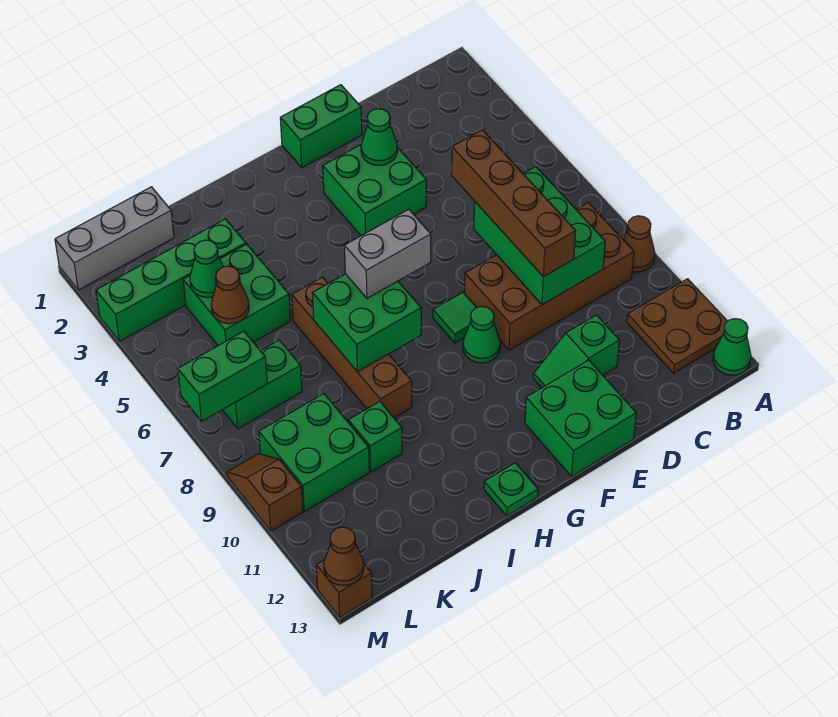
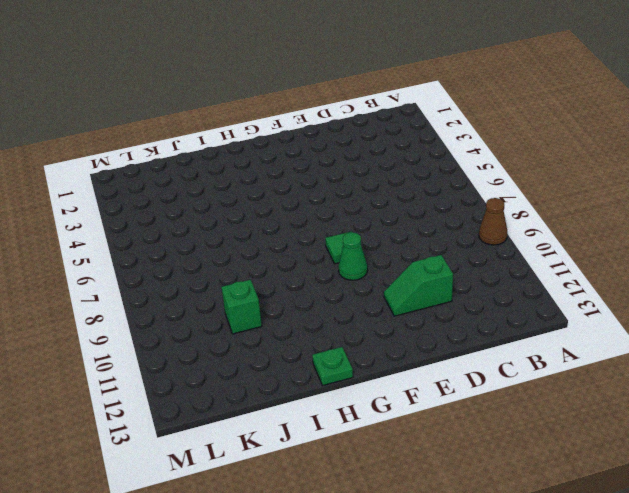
none -> brown 2x2 plate [627,279,728,373]
none -> green 1x1 cone [713,319,751,375]
none -> brown 2x4 brick [465,203,634,350]

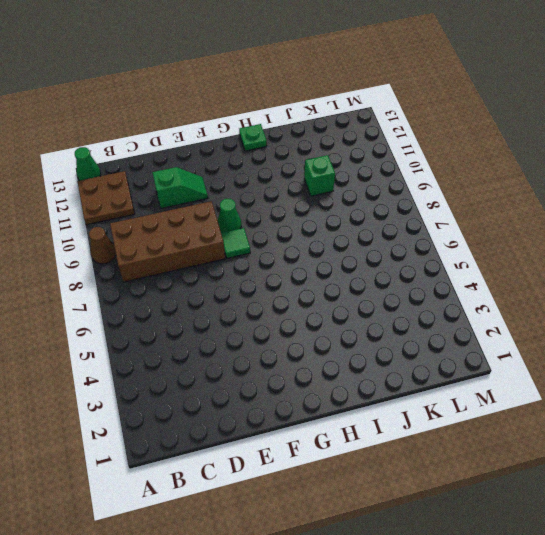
none -> green 1x2 brick [280,85,362,168]
none -> green 2x2 brick [323,145,426,236]
none -> green 2x2 brick [525,360,636,477]

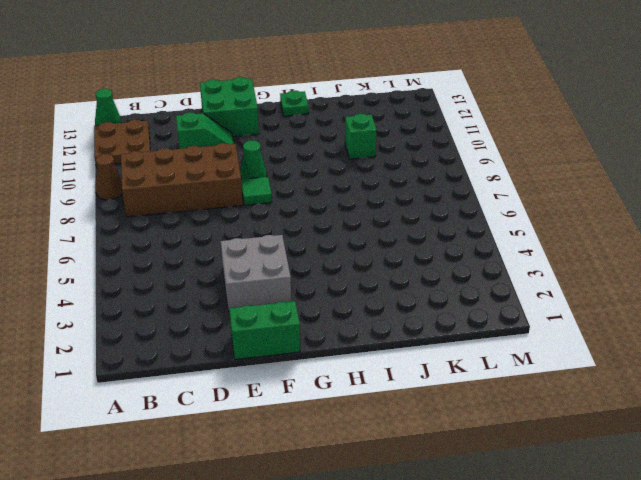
grey 2x2 brick [221,235,291,312] -> green 2x2 brick [323,145,426,236]
none -> brown 1x4 brick [292,277,412,418]
none -> green 1x4 brick [96,219,246,341]
none -> green 2x2 brick [183,244,291,345]

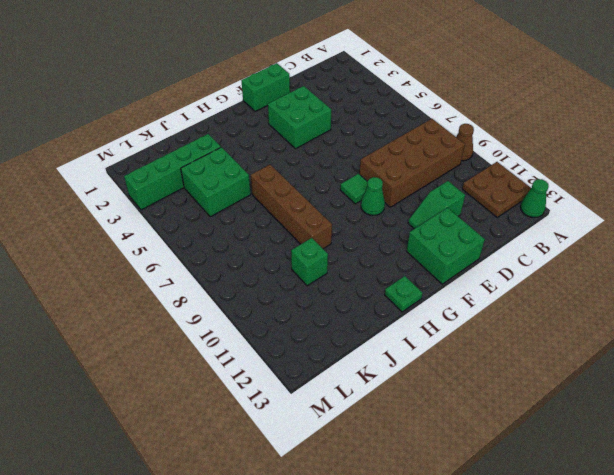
none -> grey 1x3 brick [55,187,174,290]
none -> green 1x2 brick [223,340,302,429]
none -> green 2x2 brick [259,394,369,511]

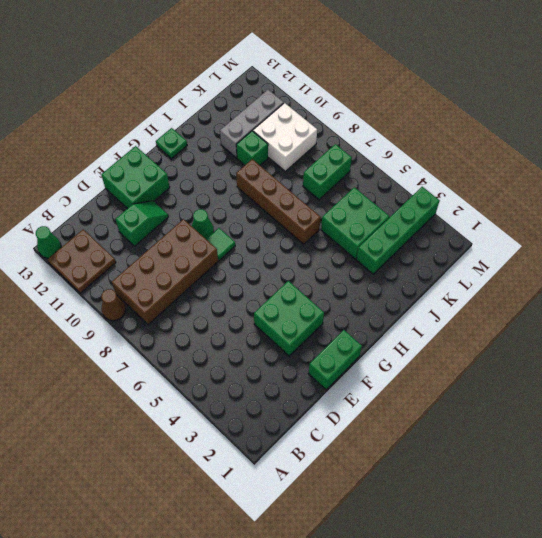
grey 1x3 brick [220,90,284,158] -> grey 1x3 brick moved to [55,187,174,290]
white 2x2 brick [253,103,317,171] -> green 2x2 brick [259,394,369,511]
none -> brown 1x2 slope [227,454,303,531]
none -> brown 1x1 brick [316,560,372,617]
none -> green 2x3 brick [474,167,605,305]

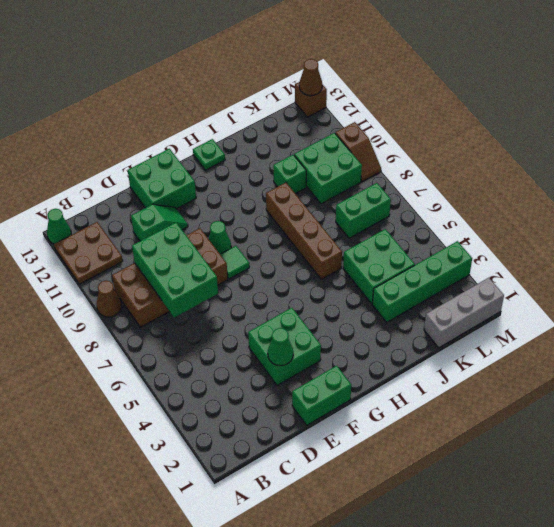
none -> green 2x2 brick [312,274,421,372]
none -> green 1x1 cone [190,240,223,298]
none -> brown 1x1 cone [211,266,249,324]

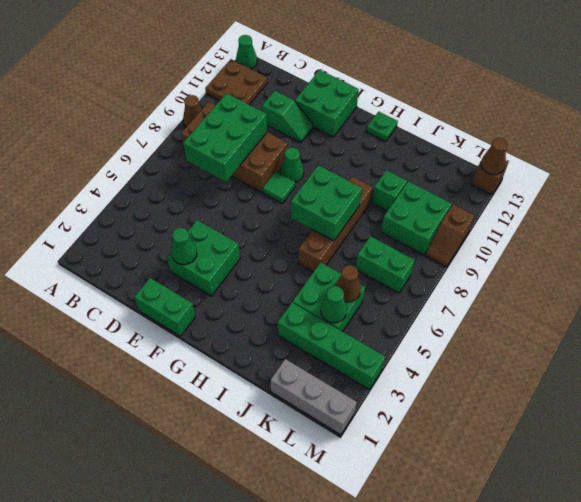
none -> green 1x2 brick [178,331,267,421]
none -> brown 1x4 brick [452,130,576,277]
none -> grey 1x2 brick [344,209,431,298]

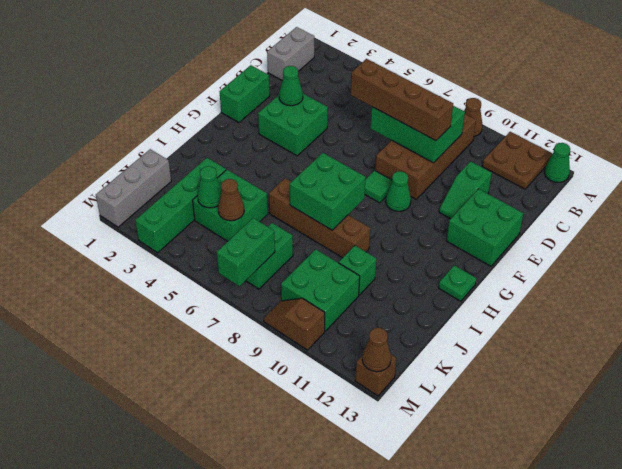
grey 1x2 brick [267,27,314,80] -> grey 1x2 brick moved to [344,209,431,298]

